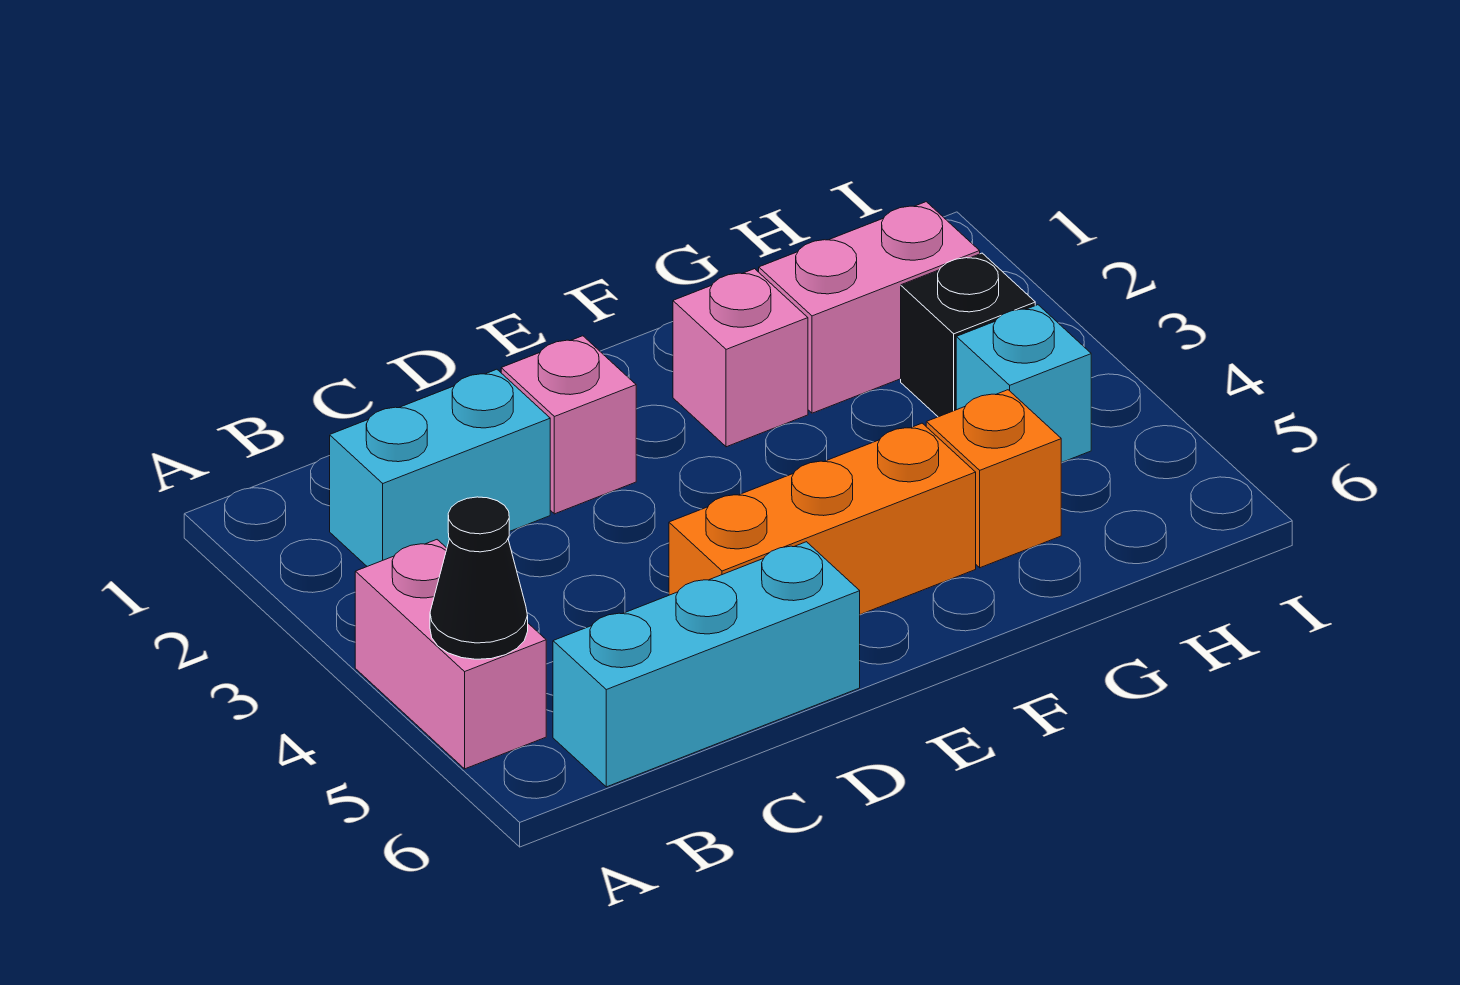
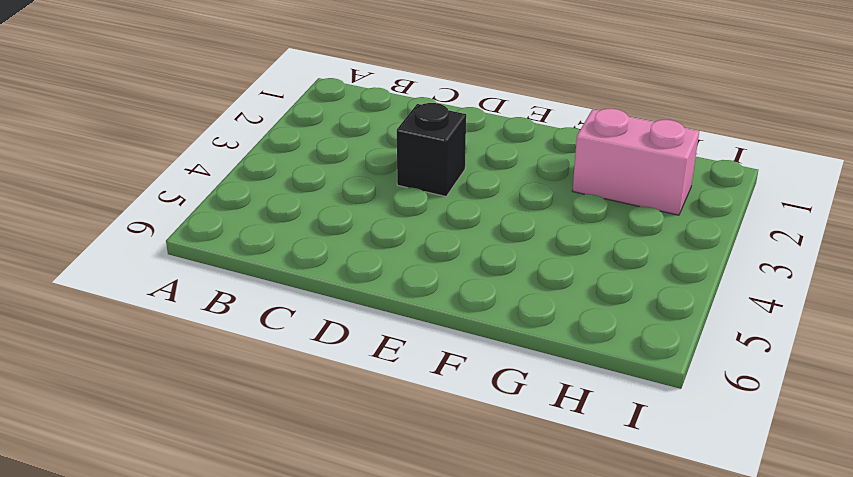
black 1x1 brick [397,103,466,196] -> black 1x1 brick moved to [901,253,1035,417]
none -> pink 1x2 brick [355,540,546,769]
none -> cyan 1x2 brick [330,369,550,566]

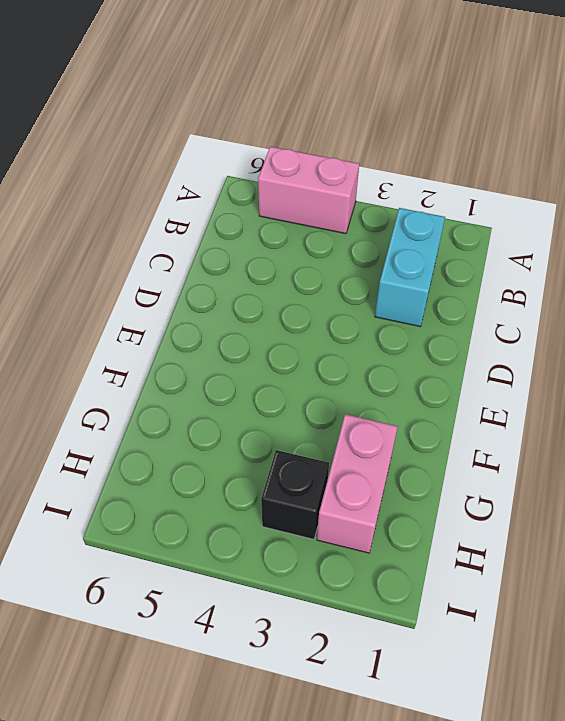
none -> cyan 1x3 brick [553,542,860,787]
none -> pink 1x1 brick [501,336,636,514]

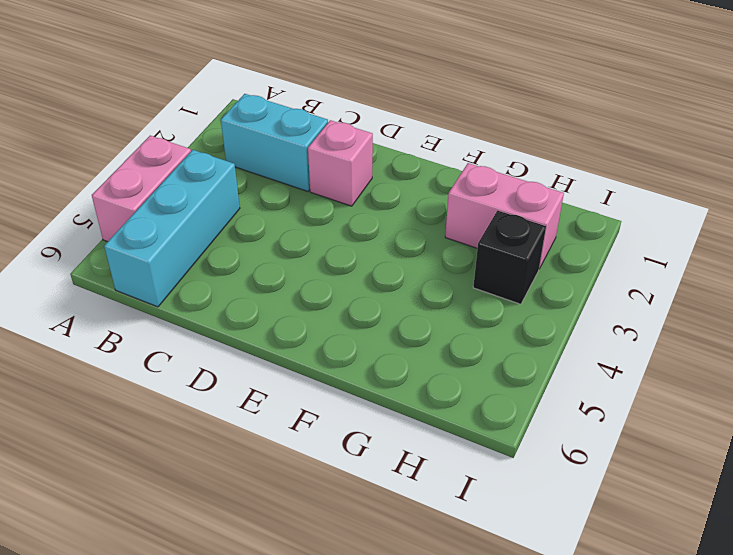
cyan 1x3 brick [104,150,240,307] -> cyan 1x3 brick turned to [553,542,860,787]
none -> orange 1x3 brick [669,423,976,614]
none -> pink 1x1 brick [673,269,808,447]

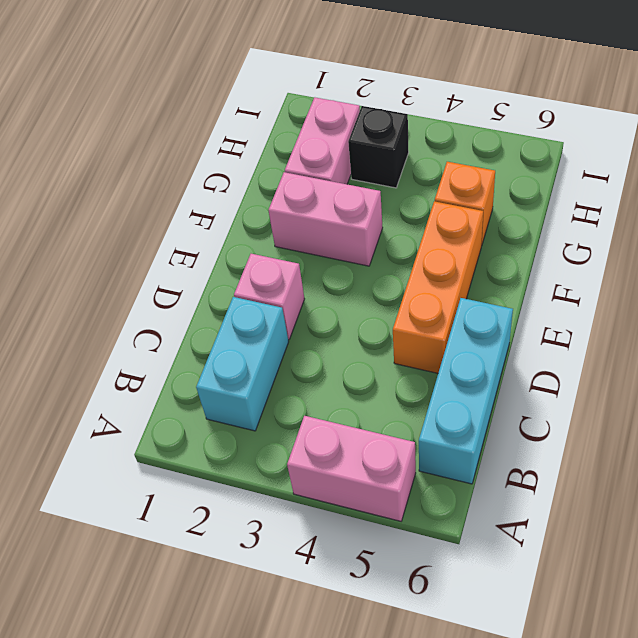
pink 1x2 brick [268,172,383,266] -> pink 1x1 brick [673,269,808,447]
none -> cyan 1x1 brick [956,305,1091,463]
none -> black 1x1 cone [430,497,528,659]

